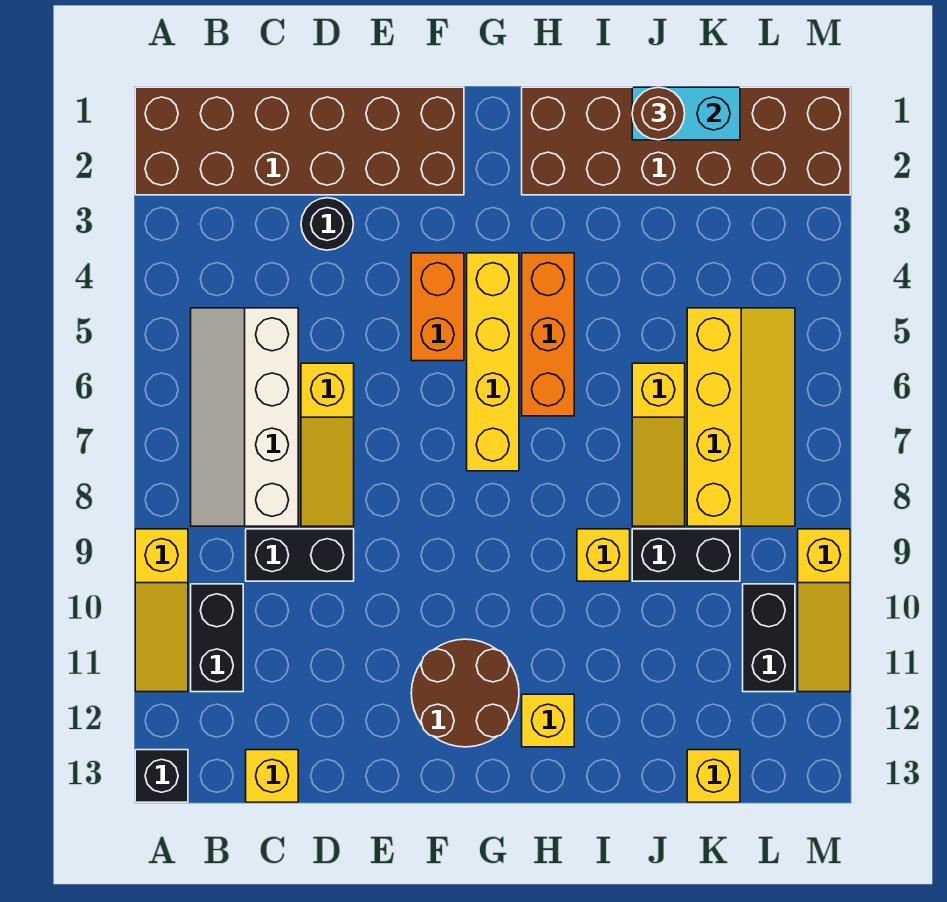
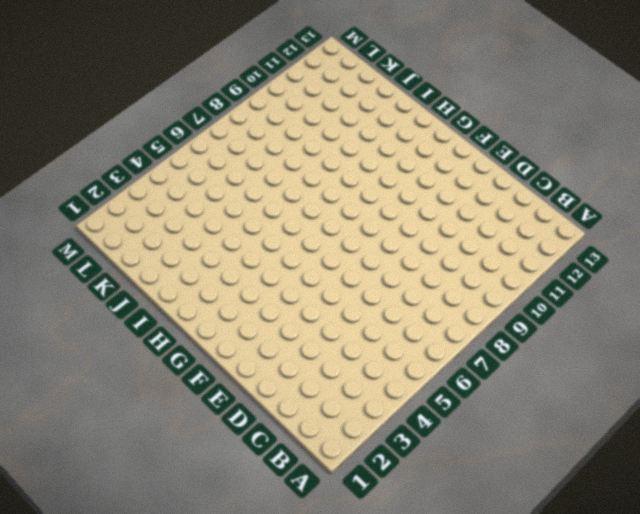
none -> brown 2x6 brick [135,87,464,195]
none -> yellow 1x3 slope [135,529,188,692]
none -> black 1x1 brick [135,750,188,802]

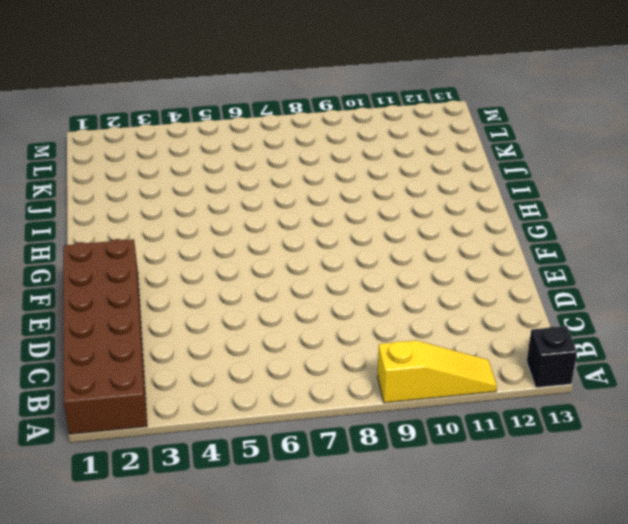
none -> white 2x4 slope [191,308,298,526]
none -> black 1x2 brick [191,584,243,692]
none -> black 1x2 brick [246,529,354,581]

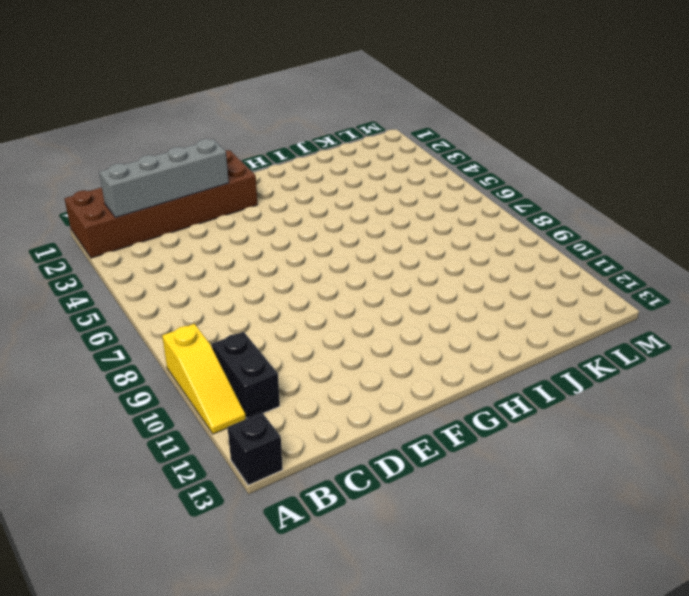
grey 1x4 brick [99,139,229,218] -> none
none -> white 2x4 slope [191,308,298,526]
none -> black 1x2 brick [246,529,354,581]
none -> yellow 1x1 brick [246,750,298,802]

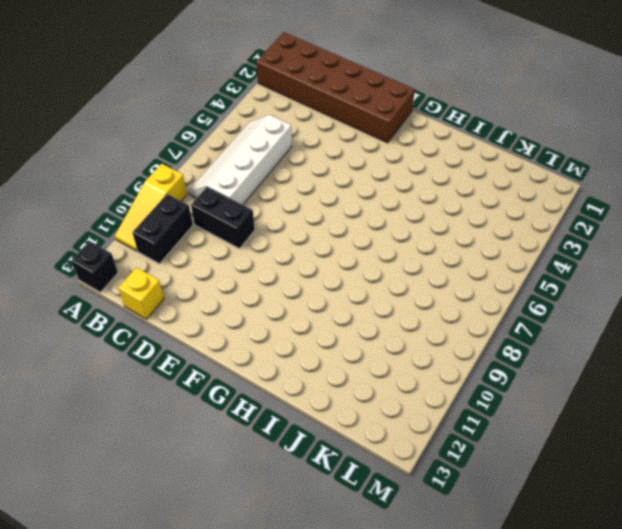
none -> black 1x1 round brick [301,198,353,250]
none -> yellow 1x3 slope [301,363,354,526]
none -> orange 1x2 brick [411,253,464,361]

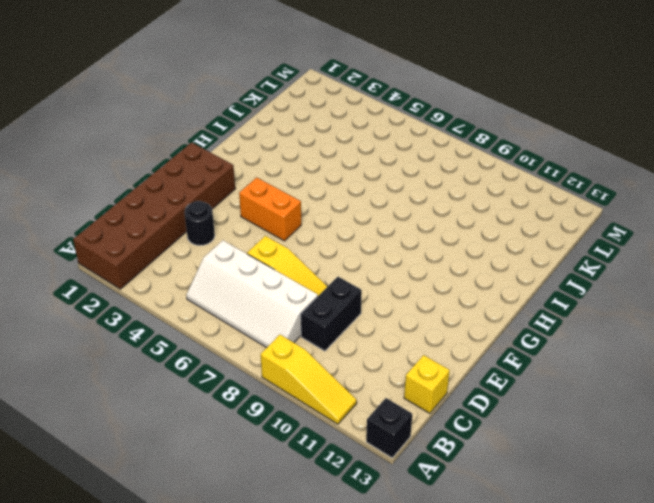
none -> black 1x2 brick [191,584,243,692]
none -> brown 2x2 round brick [411,639,519,747]
none -> yellow 1x4 brick [467,253,519,471]

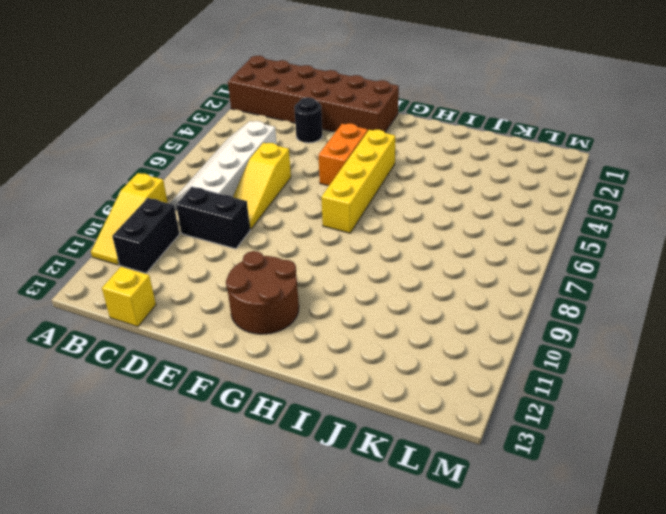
none -> black 1x1 brick [135,750,188,802]
none -> brown 2x6 brick [522,87,850,195]
none -> orange 1x3 brick [522,253,574,416]

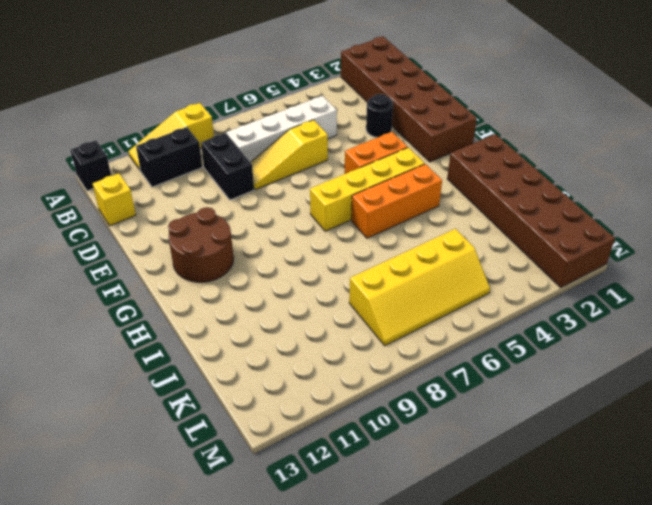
none -> yellow 1x1 brick [522,694,574,747]
none -> yellow 1x1 brick [577,529,630,581]
none -> yellow 1x3 slope [632,363,685,526]

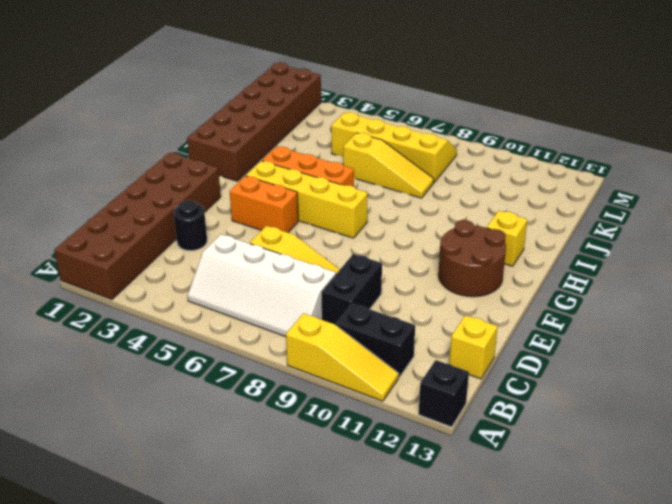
none -> yellow 1x1 brick [577,529,630,581]
none -> black 1x2 brick [632,529,740,581]
none -> yellow 1x1 brick [687,750,740,802]

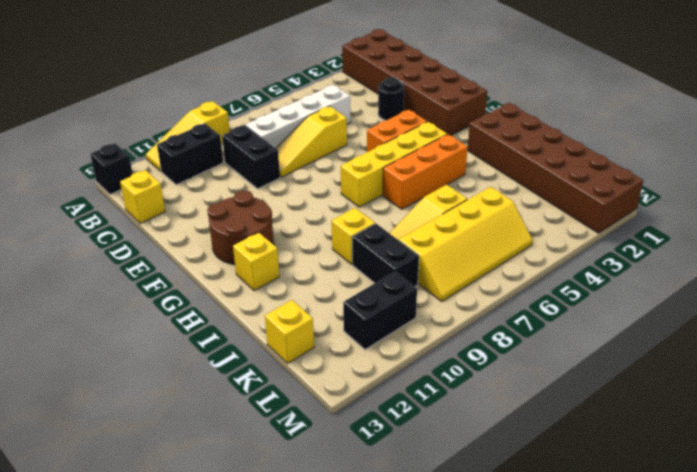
none -> yellow 1x3 slope [798,529,850,692]
none -> cyan 1x2 brick [632,87,740,140]
none -> brown 1x1 round brick [632,87,685,140]

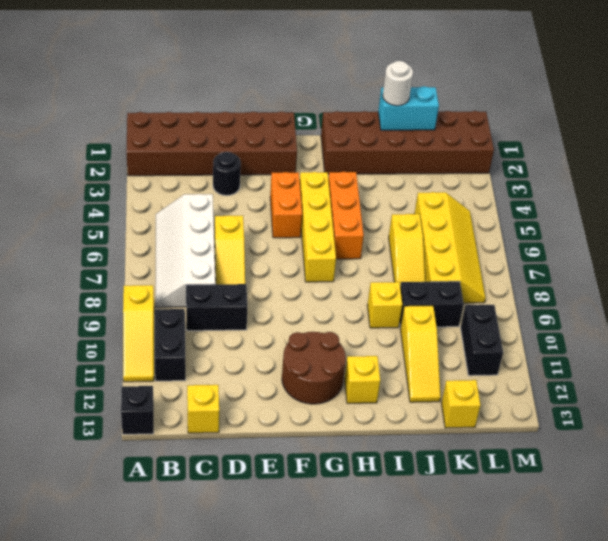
white 1x1 round brick [383,61,413,106] -> brown 1x1 round brick [632,87,685,140]
yellow 1x3 slope [400,305,441,402] -> yellow 1x3 slope moved to [798,529,850,692]

